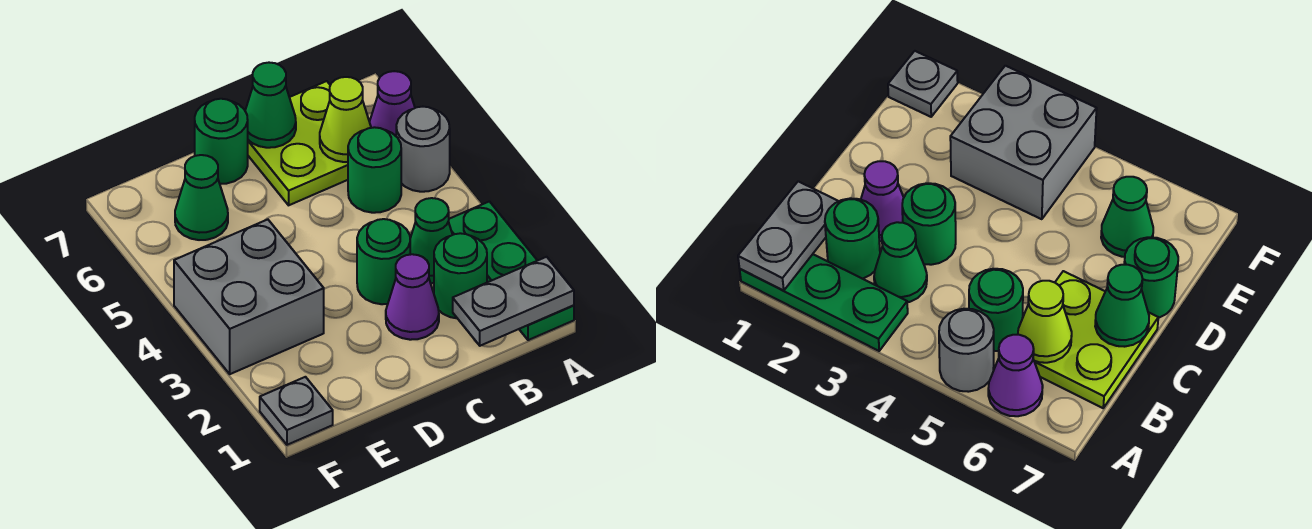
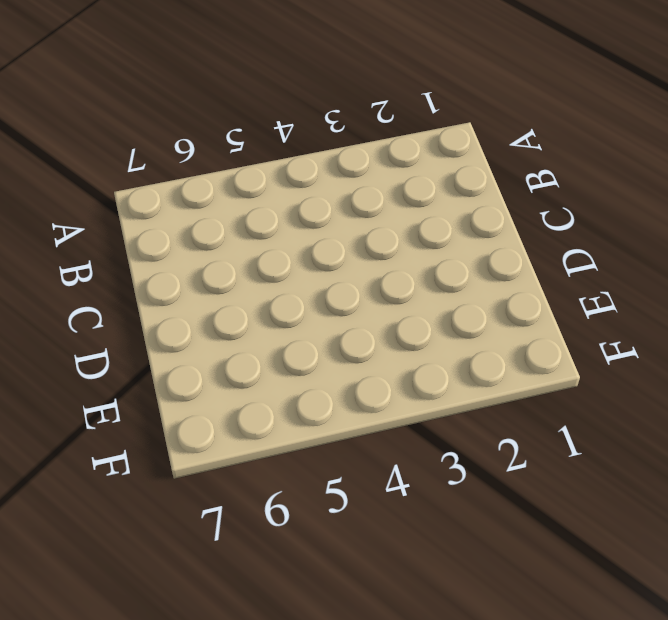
none -> green 1x3 plate [448,201,574,340]
none -> grey 1x1 round brick [396,107,450,192]
none -> purple 1x1 cone [370,71,415,136]

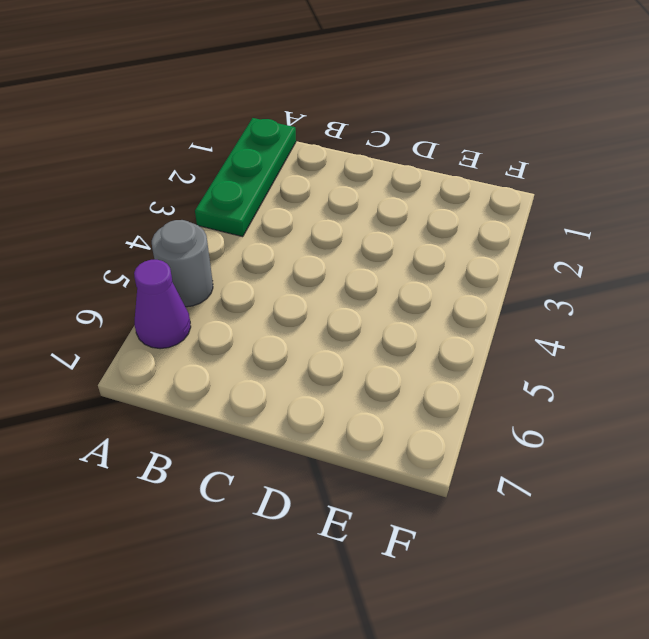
none -> green 1x1 round brick [434,233,487,318]
none -> green 1x1 cone [410,198,453,283]
none -> green 1x1 round brick [348,127,401,213]

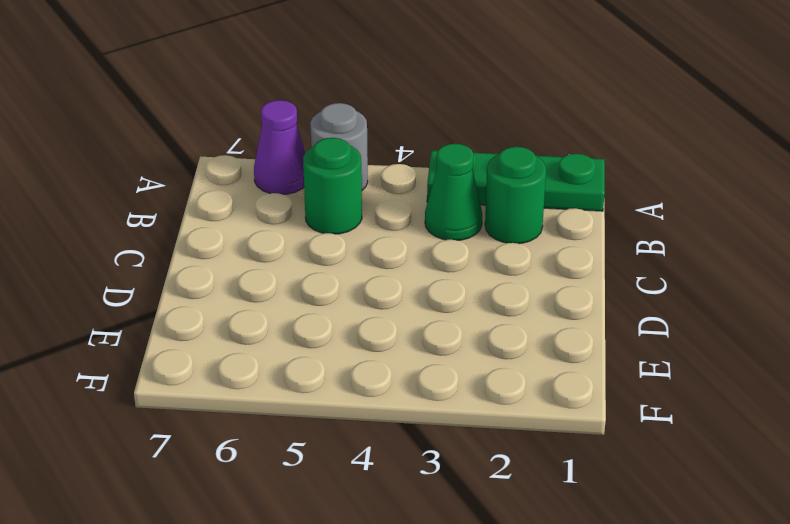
none -> lime 2x2 plate [248,81,348,205]
none -> purple 1x1 cone [386,254,439,340]
none -> green 1x1 round brick [357,219,410,304]

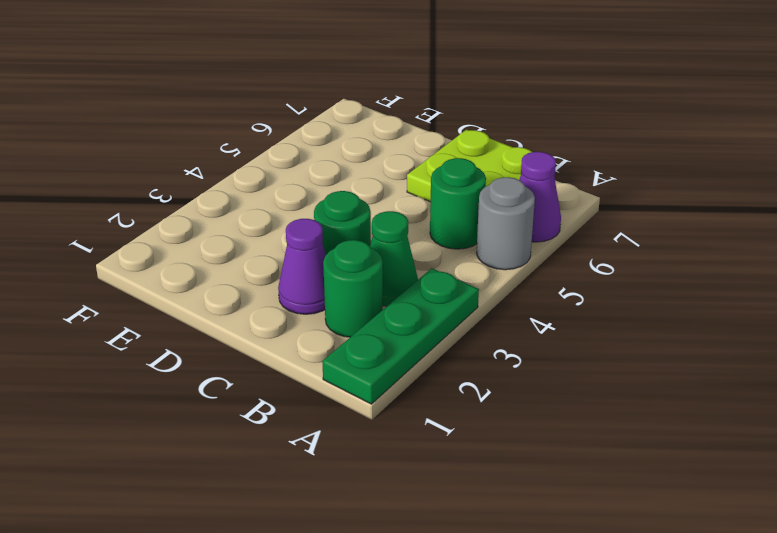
none -> green 1x1 round brick [195,99,248,184]
none -> grey 2x2 brick [174,219,324,374]
none -> green 1x1 cone [175,155,228,240]

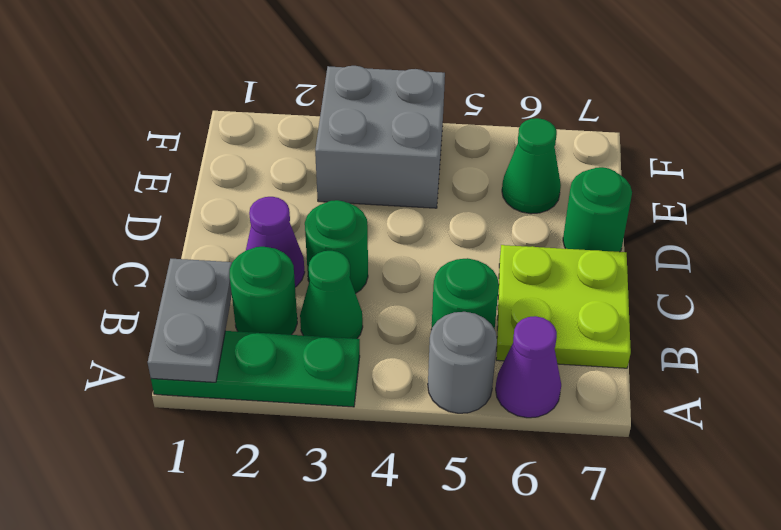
none -> grey 1x1 plate [260,377,333,445]
none -> lime 1x1 cone [320,77,371,162]
none -> green 1x1 cone [245,63,296,148]

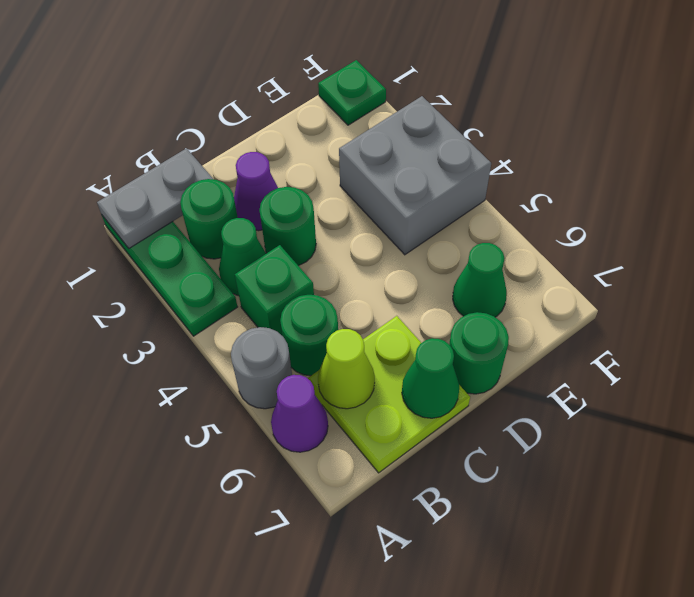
green 1x1 brick [235,245,314,335] -> none
green 1x1 plate [318,60,386,125] -> grey 1x1 plate [260,377,333,445]

